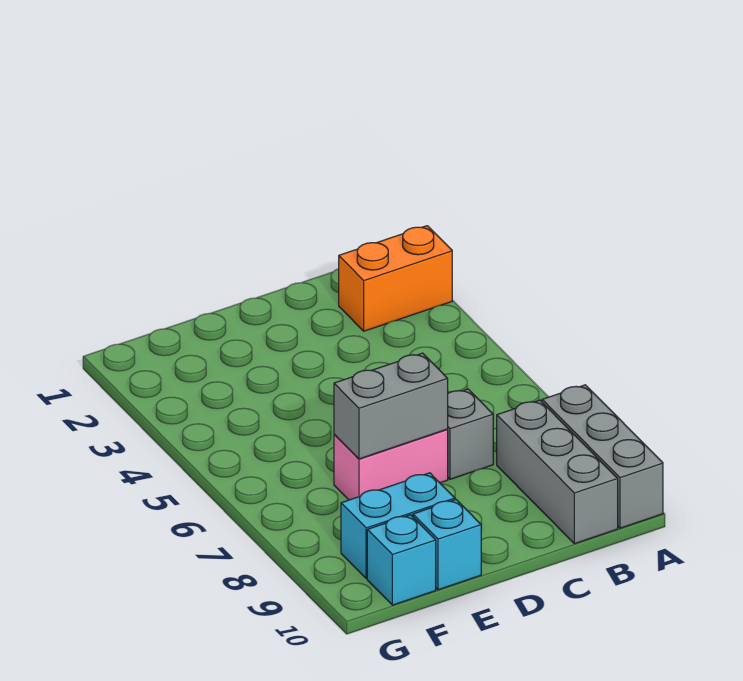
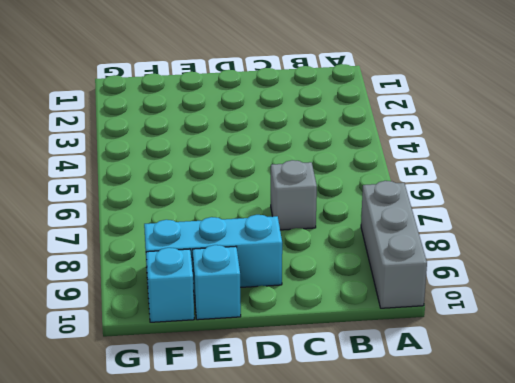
cyan 1x3 brick [144,215,282,290] -> cyan 1x2 brick [341,473,455,579]
none -> orange 1x2 brick [339,226,452,331]
none -> grey 1x3 brick [497,400,618,544]

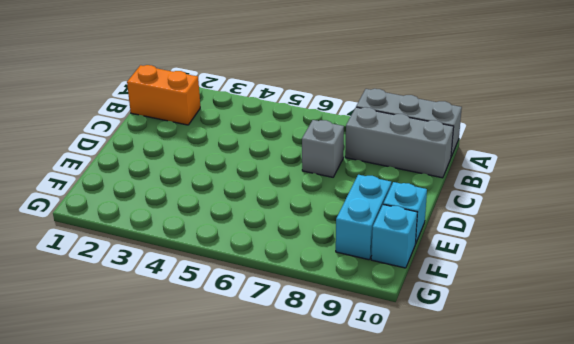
orange 1x2 brick [127,65,200,125] -> orange 1x2 brick turned to [339,226,452,331]
none -> pink 1x2 brick [334,429,448,500]
none -> grey 1x2 brick [334,353,448,459]

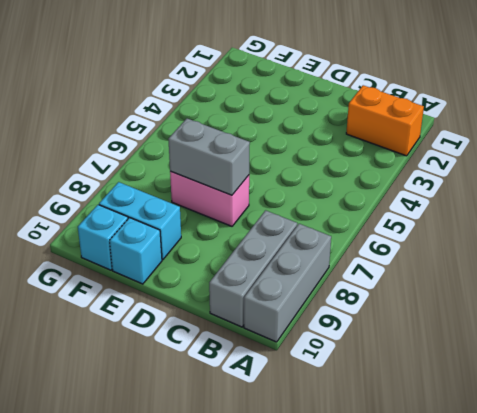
none -> grey 1x1 brick [447,389,493,479]

